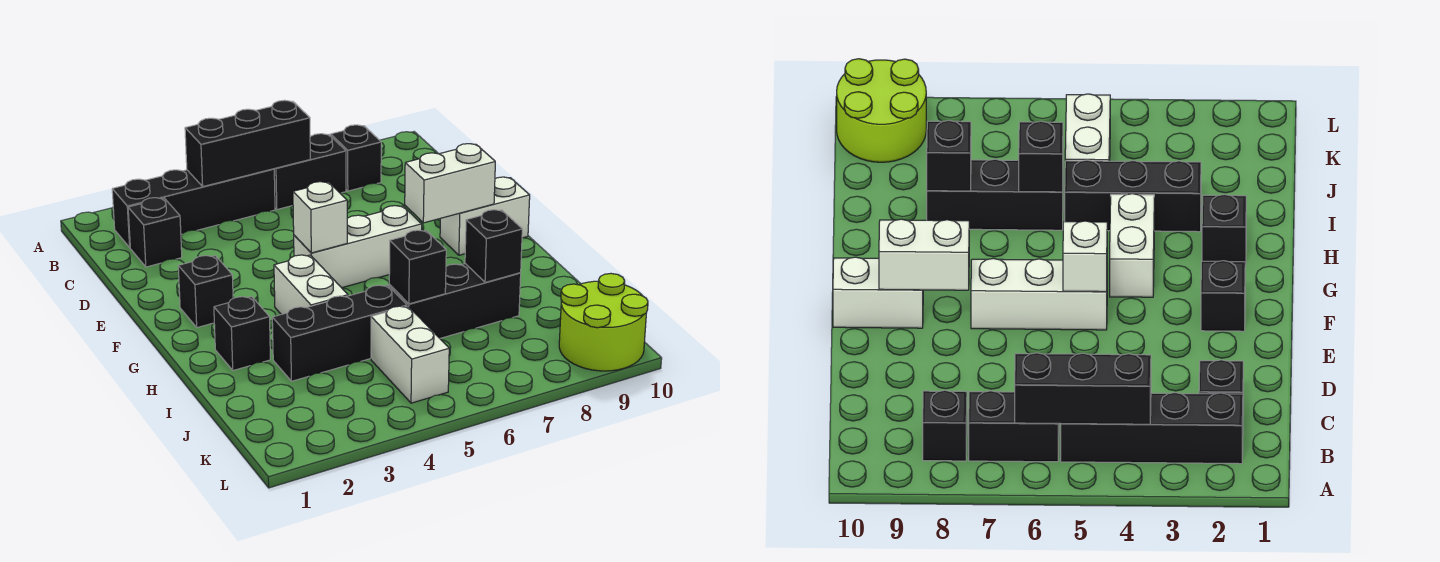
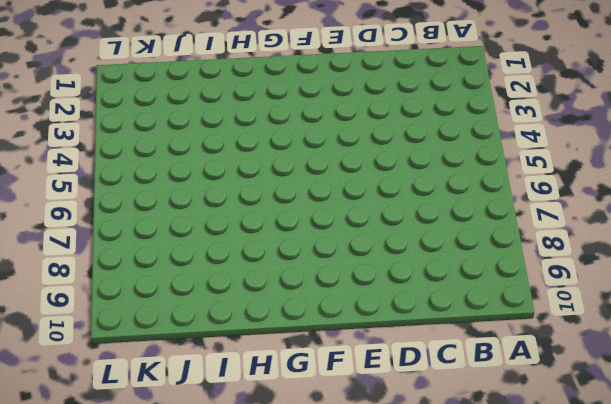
none -> black 1x4 brick [112,169,275,248]
none -> black 1x2 brick [274,134,346,209]
none -> black 1x1 brick [331,125,381,191]

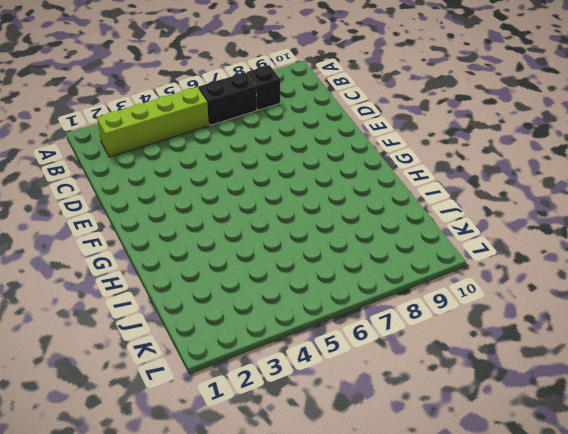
lime 1x4 brick [97,87,209,157] -> black 1x4 brick [112,169,275,248]
none -> black 1x1 brick [128,198,182,267]
none -> black 1x1 brick [178,256,233,328]
none -> white 1x3 brick [294,206,422,288]

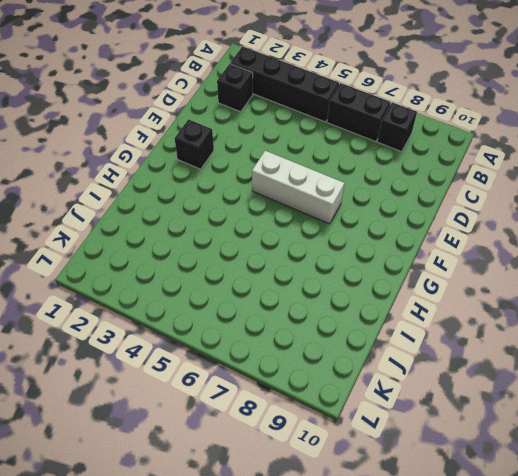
none -> white 1x2 brick [440,177,530,255]
none -> white 1x2 brick [274,255,348,314]
none -> black 1x1 brick [214,297,270,370]

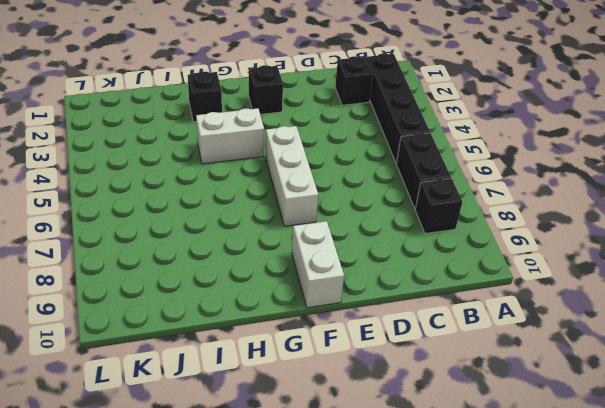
none -> black 1x3 brick [272,285,407,381]
none -> black 1x3 brick [389,264,521,338]
none -> white 1x2 brick [371,306,449,403]

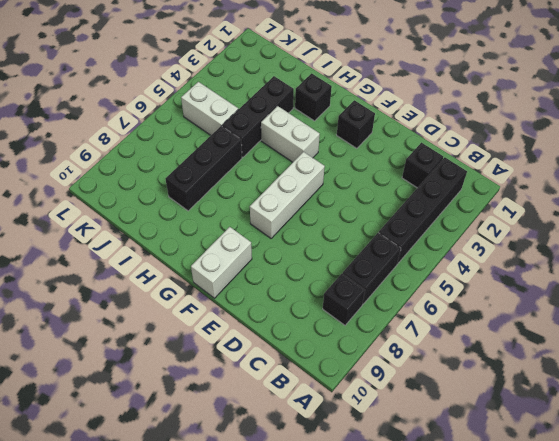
none -> lime 2x2 round brick [559,274,648,371]
none -> black 1x3 brick [185,100,310,186]
none -> white 1x1 brick [293,182,347,253]

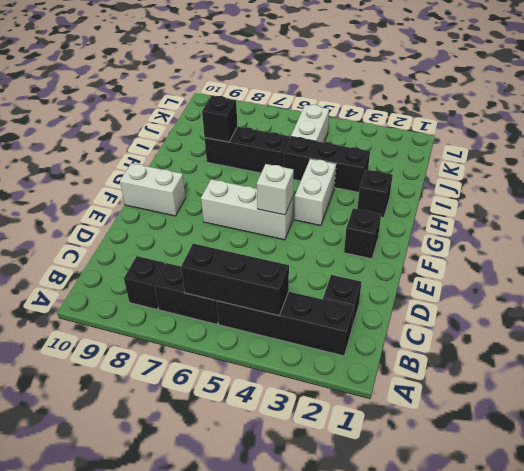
none -> lime 2x2 round brick [559,274,648,371]
none -> white 1x2 brick [405,144,495,223]
none -> black 1x1 brick [389,230,446,304]

